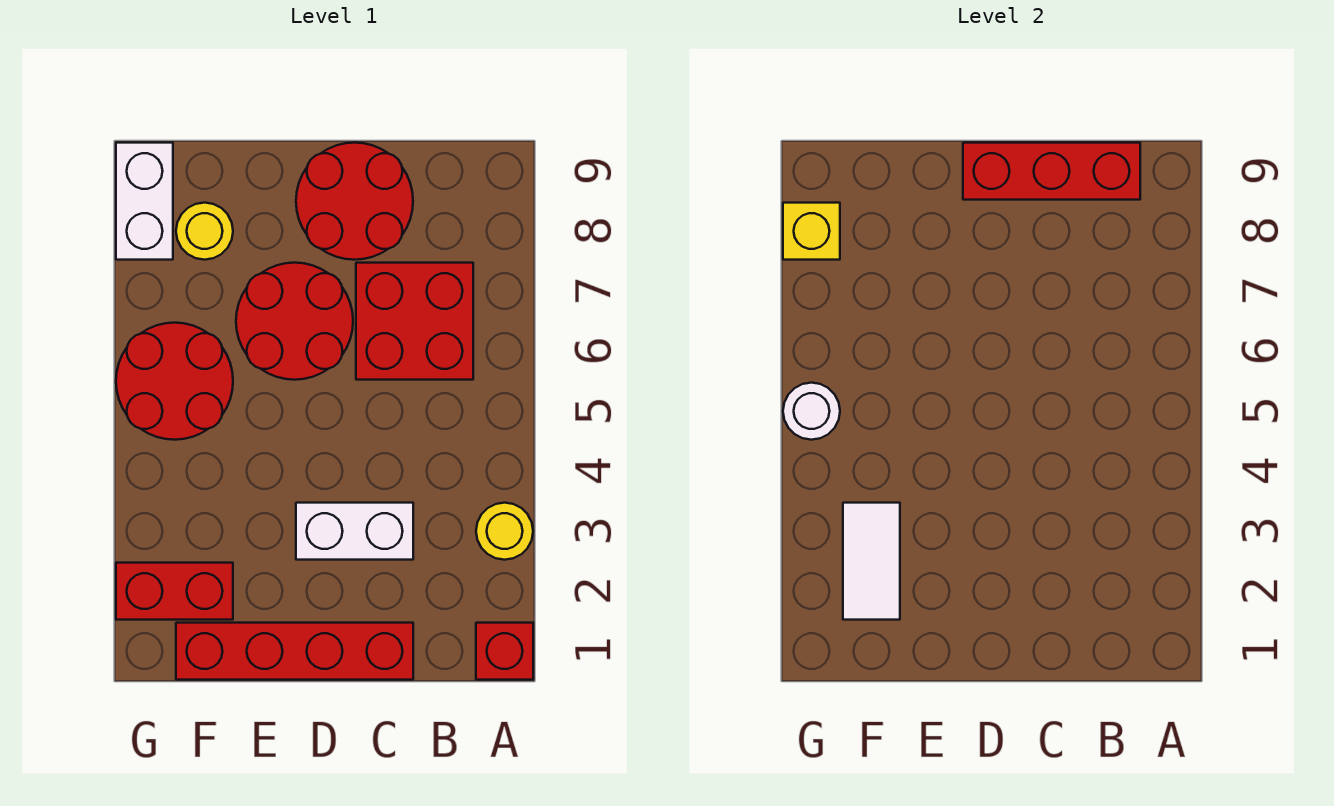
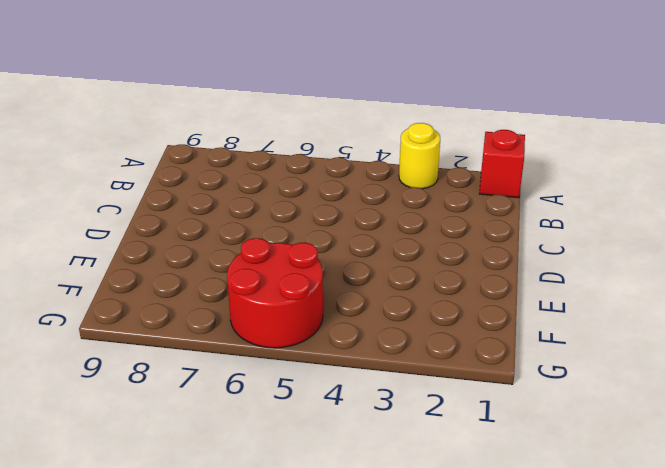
none -> red 2x2 brick [356,263,473,380]
none -> red 1x4 brick [176,623,413,680]
none -> white 1x2 brick [296,503,413,560]

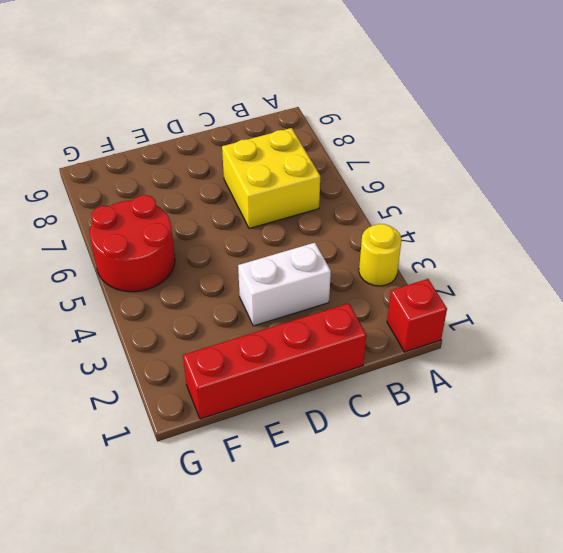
yellow 2x2 brick [222,128,320,229] -> red 2x2 brick [356,263,473,380]
none -> red 2x2 round brick [296,143,413,260]
none -> red 2x2 round brick [236,263,353,380]
none -> red 1x2 brick [116,563,233,620]

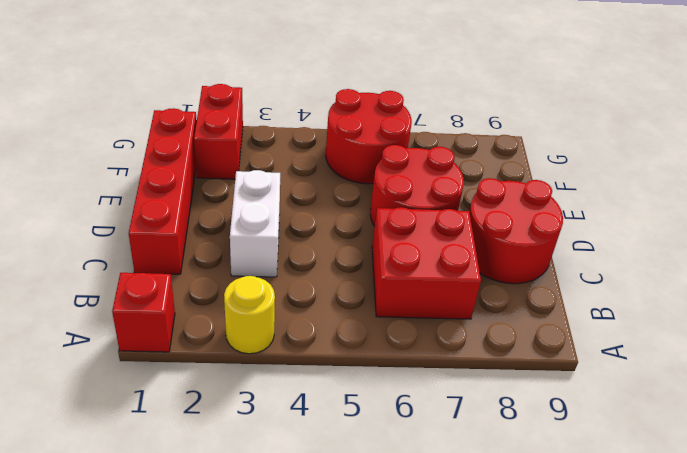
none -> yellow 1x1 round brick [176,203,233,260]
none -> white 1x2 brick [116,143,173,260]
none -> red 1x3 brick [963,143,1140,200]

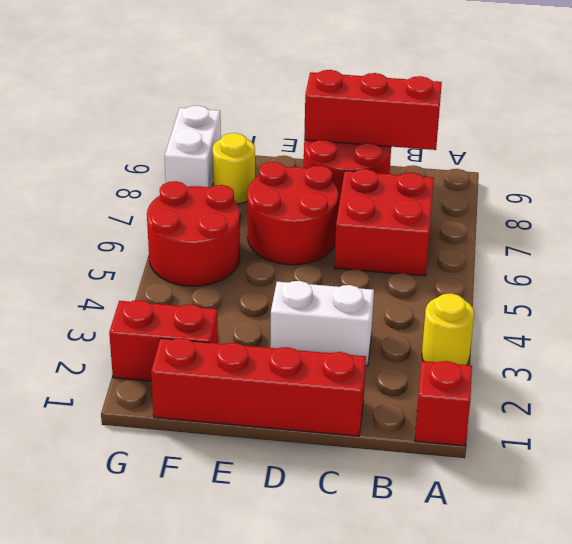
none -> white 1x2 tile [843,503,900,620]
none -> white 1x1 round brick [783,383,840,440]
none -> yellow 1x1 brick [783,203,840,260]

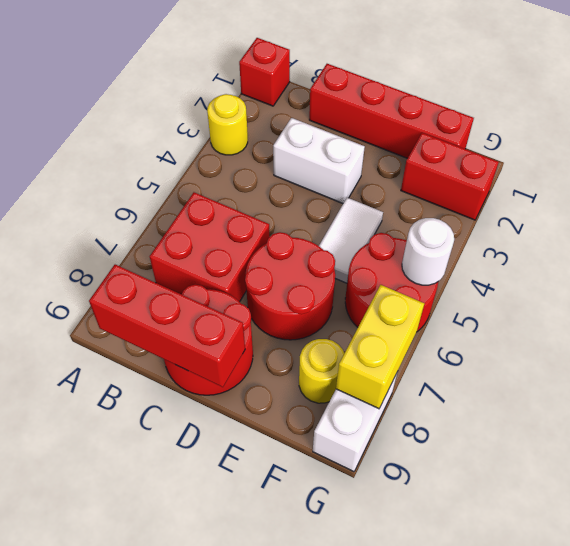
white 1x2 tile [319,198,383,283] -> white 1x2 tile moved to [843,503,900,620]
yellow 1x2 brick [336,285,424,409] -> yellow 1x1 brick [783,203,840,260]

